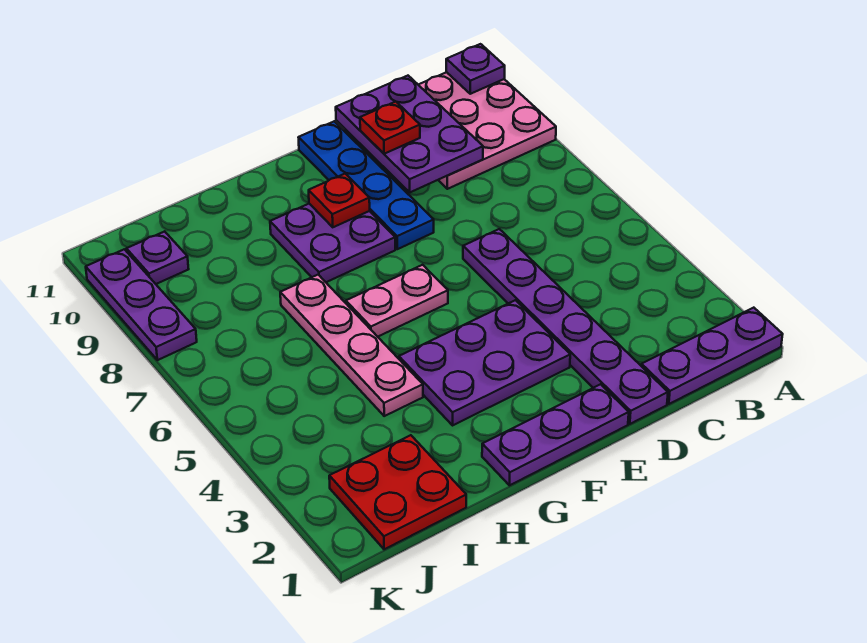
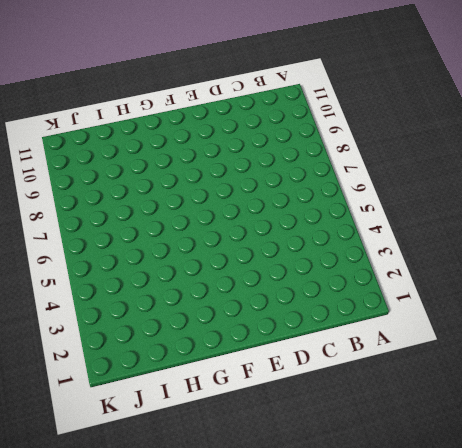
none -> purple 1x3 plate [641,308,783,404]
none -> pink 3x3 plate [419,72,556,189]
none -> purple 1x6 plate [463,229,668,424]

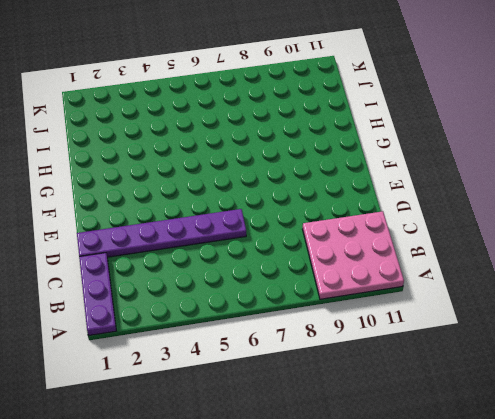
none -> purple 1x3 plate [482,384,629,485]
none -> purple 2x3 plate [399,300,570,425]
none -> blue 1x4 plate [298,121,434,249]

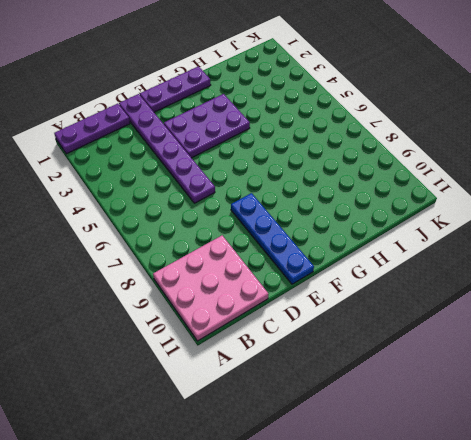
none -> pink 1x2 plate [346,265,448,337]
none -> purple 2x2 plate [270,204,395,282]
none -> pink 1x4 plate [280,275,423,416]

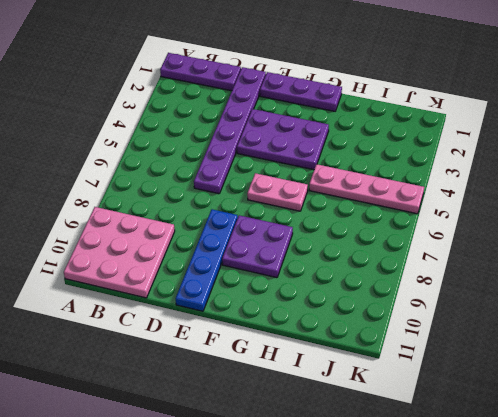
pink 1x4 plate [309,164,424,214] -> pink 1x4 plate turned to [280,275,423,416]
none -> red 2x2 plate [329,435,466,549]
none -> purple 1x1 plate [127,231,188,284]
none -> purple 1x3 plate [86,249,197,360]

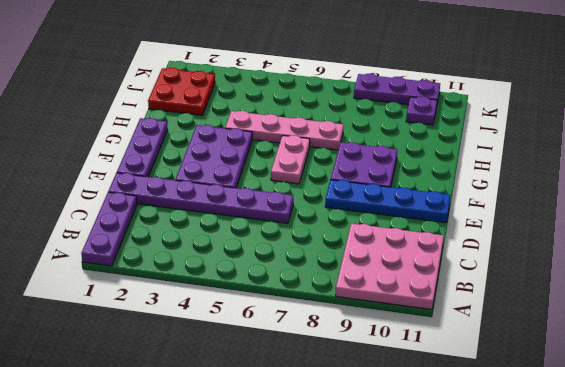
none -> purple 1x1 plate [446,44,505,94]
none -> purple 2x3 plate [336,76,483,192]
none -> red 1x1 plate [309,174,370,227]

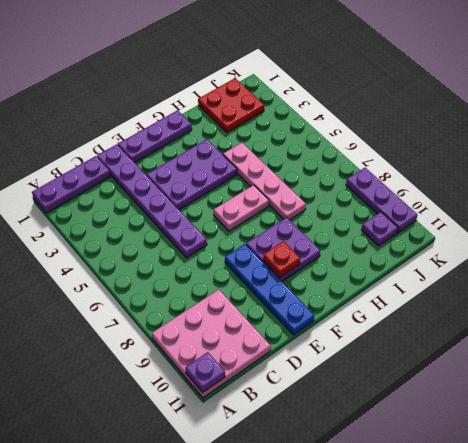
none -> purple 2x3 plate [336,76,483,192]
none -> red 1x1 plate [360,101,420,154]

